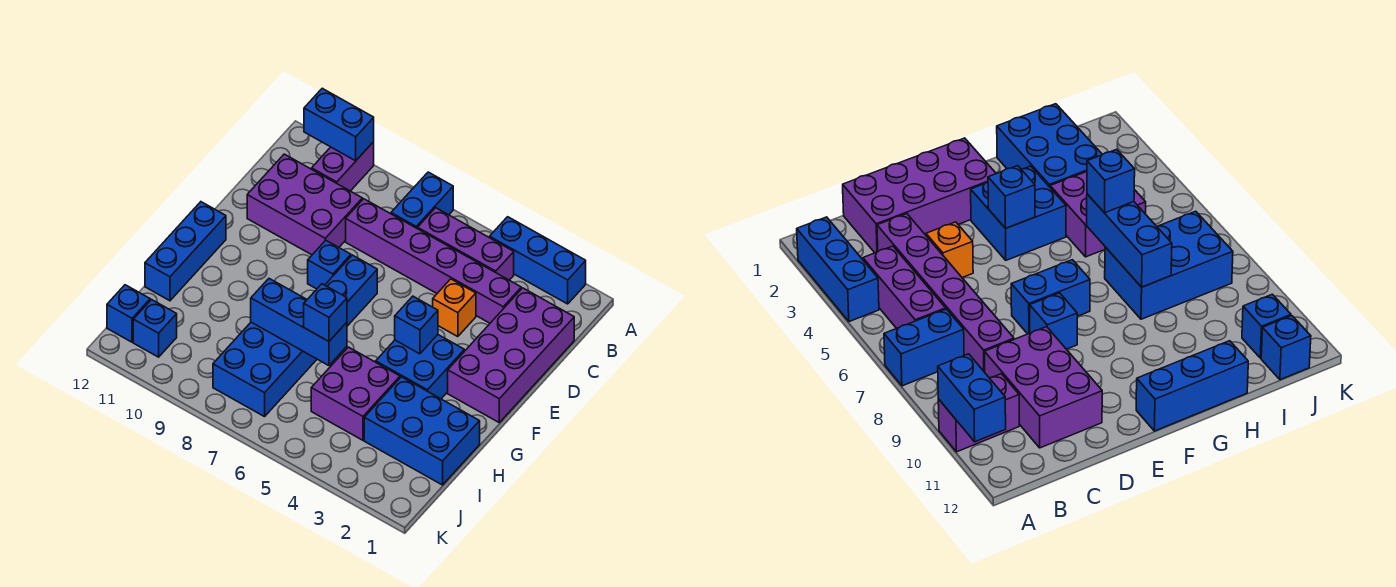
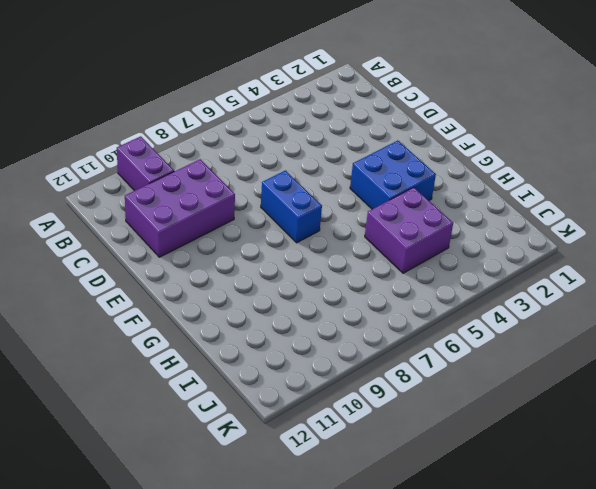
none -> blue 1x3 brick [490,217,586,304]
none -> blue 1x2 brick [391,172,453,229]
none -> purple 1x3 brick [418,208,514,280]

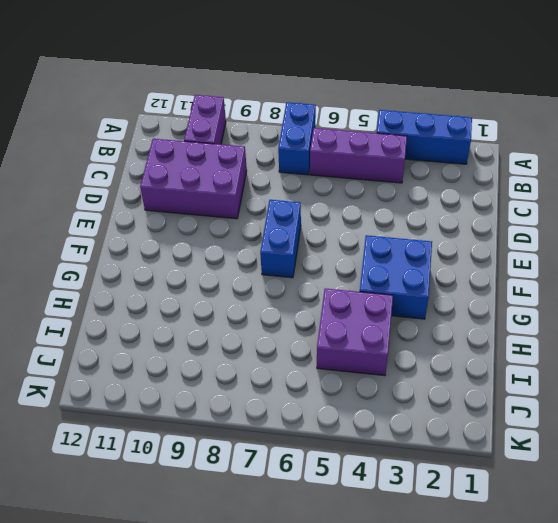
none -> purple 2x4 brick [448,288,574,422]
none -> purple 1x6 brick [346,199,521,323]
none -> orange 1x1 brick [433,279,476,337]

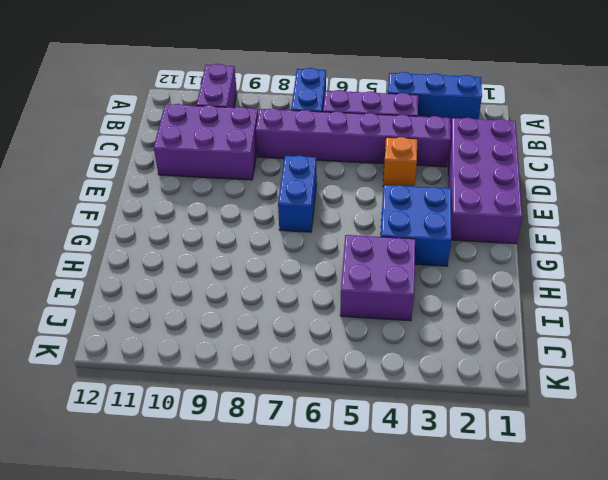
none -> blue 1x1 brick [308,240,351,289]
none -> blue 1x3 brick [145,202,226,301]
none -> blue 2x3 brick [364,377,480,485]

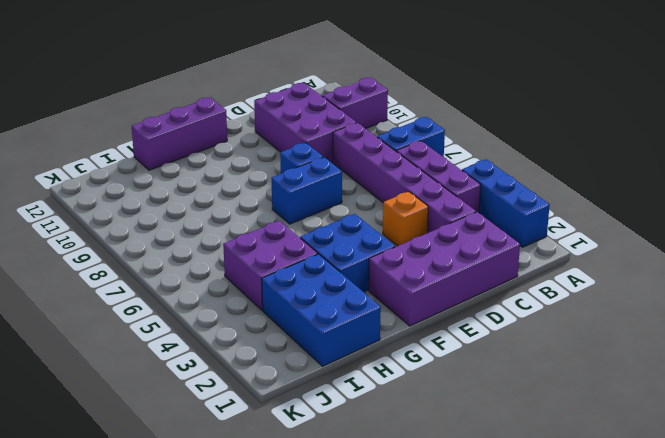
purple 1x3 brick [132,97,227,170] -> blue 1x3 brick [145,202,226,301]
none -> blue 2x3 brick [213,322,317,417]
none -> blue 1x1 brick [133,300,177,357]
none -> blue 1x1 brick [107,285,150,342]

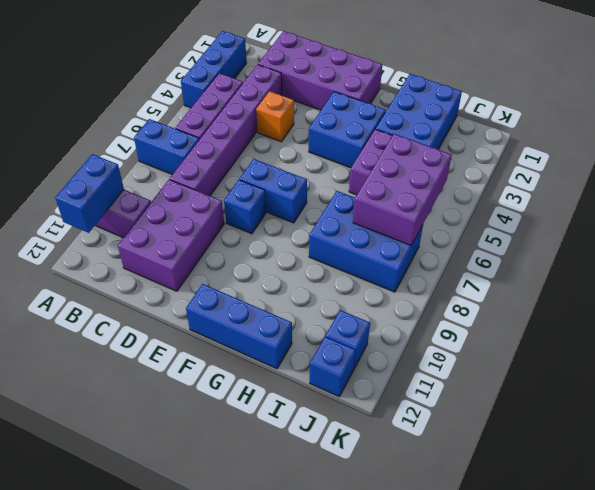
purple 2x3 brick [353,134,452,245] -> none
none -> blue 1x1 brick [395,296,438,354]
none -> blue 1x3 brick [251,279,347,366]
none -> blue 1x1 brick [304,284,347,341]

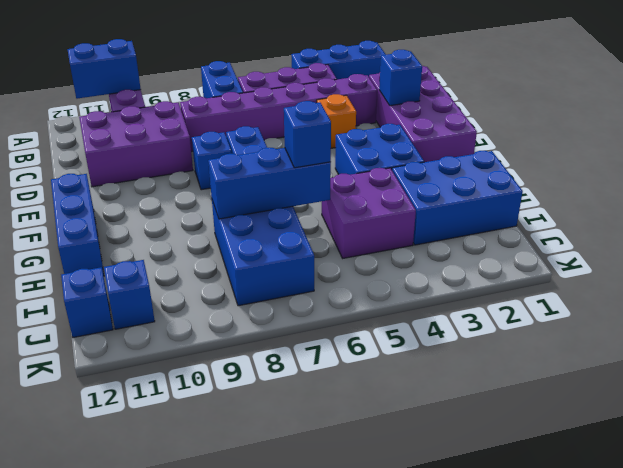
blue 1x1 brick [379,50,422,106] -> blue 1x1 brick moved to [395,296,438,354]

